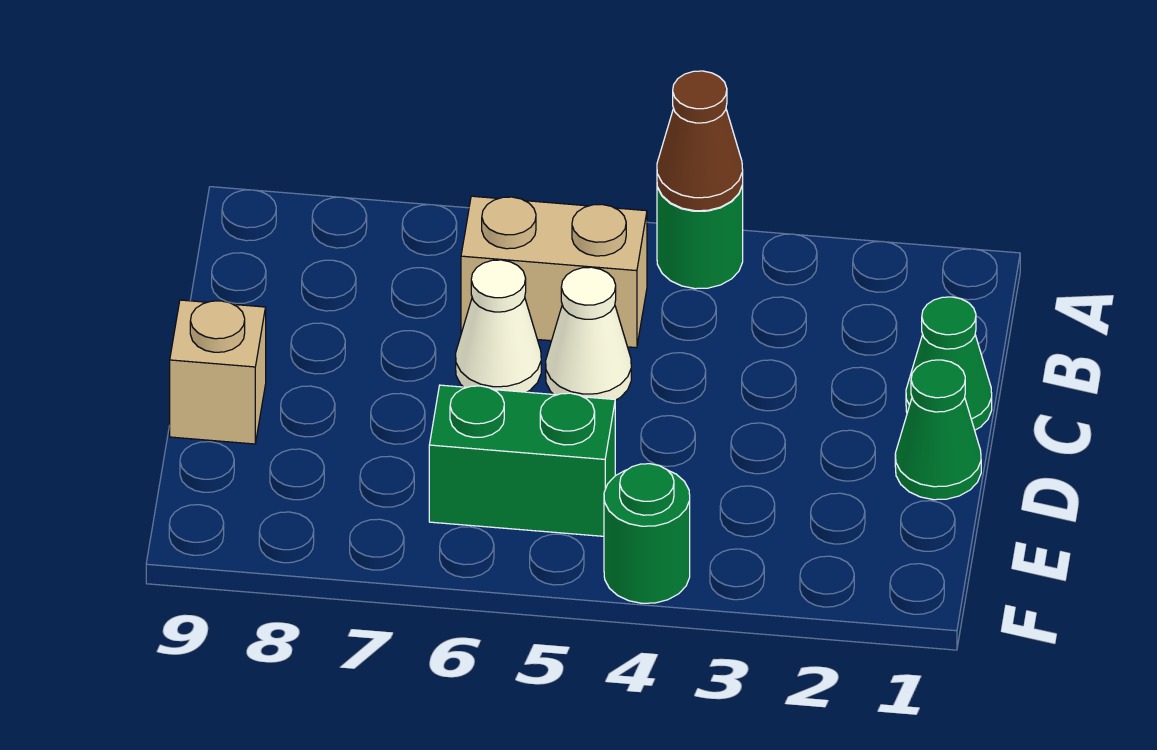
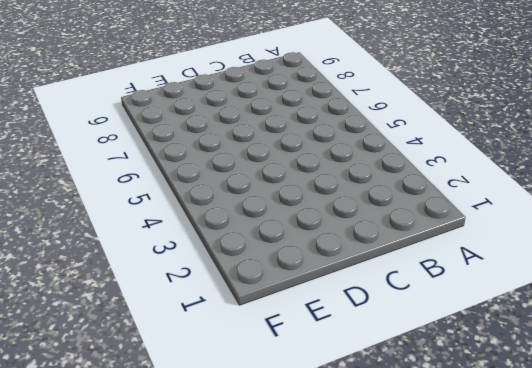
none -> green 1x1 round brick [657,186,743,289]
none -> tan 1x2 brick [461,196,647,348]

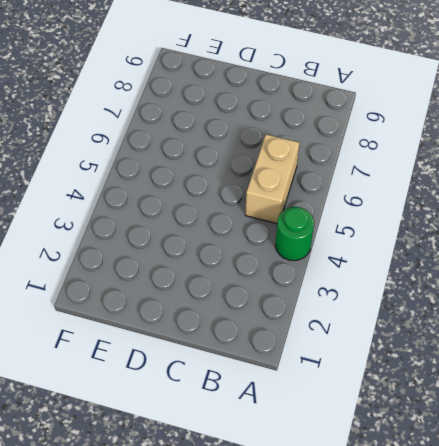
none -> green 1x1 cone [906,297,992,430]
none -> white 1x1 cone [546,267,631,400]

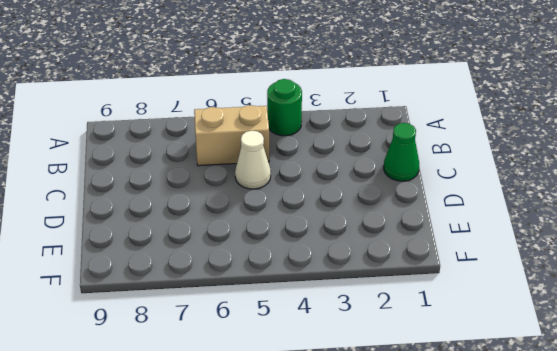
none -> white 1x1 cone [456,260,541,392]
none -> green 1x1 cone [895,360,981,500]

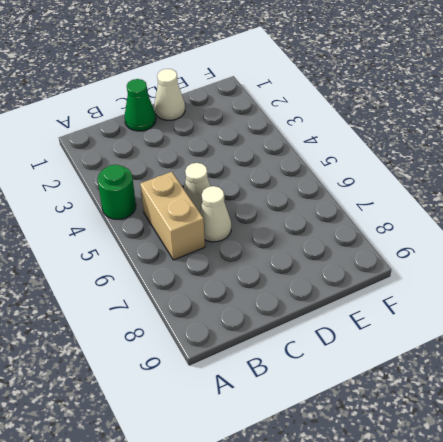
white 1x1 cone [154,69,185,120] -> green 1x1 cone [895,360,981,500]
none -> tan 1x1 brick [170,300,266,444]
none -> green 1x2 brick [429,385,615,536]

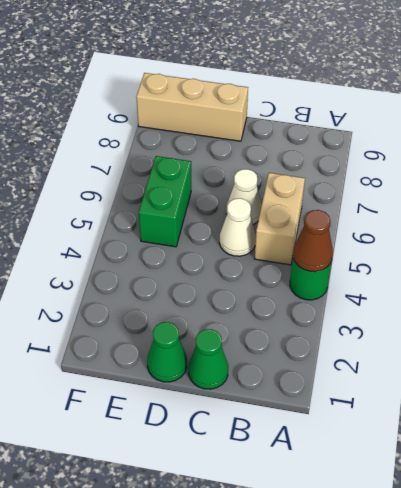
tan 1x3 brick [136,73,248,141] -> tan 1x1 brick [170,300,266,444]
none -> green 1x1 round brick [604,464,690,603]

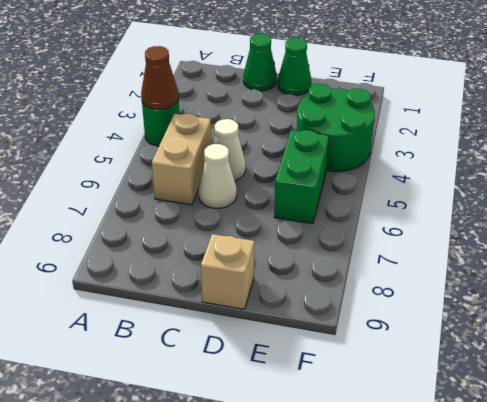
green 2x2 round brick [297,84,375,172] -> green 1x1 round brick [604,464,690,603]

